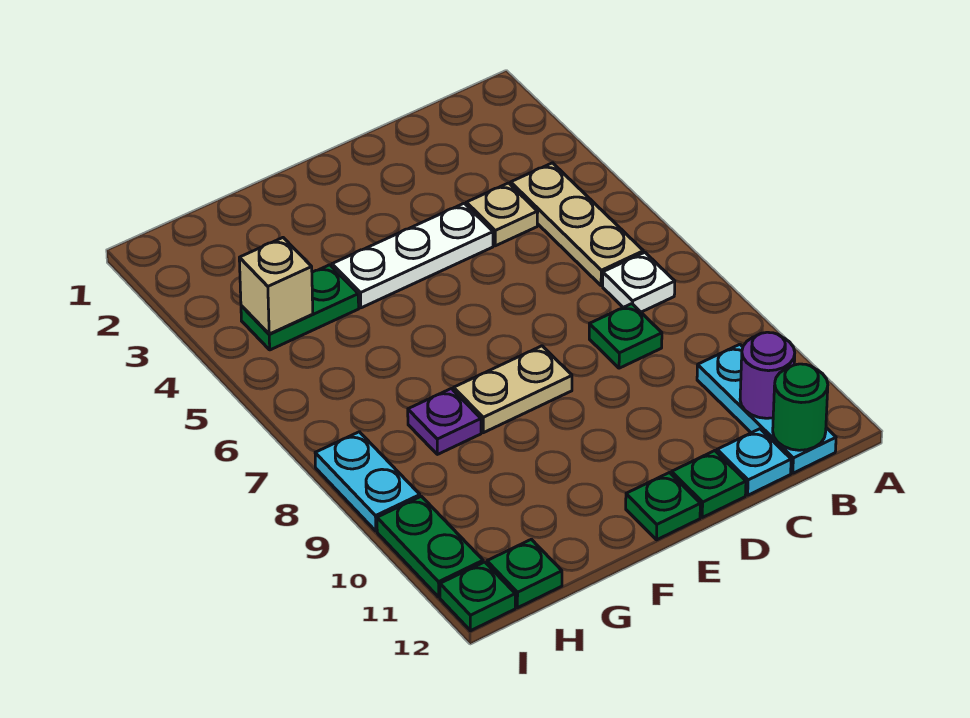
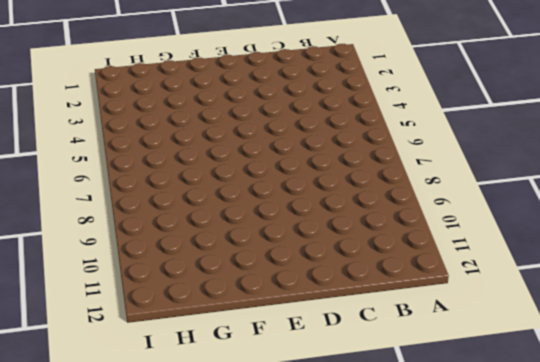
none -> tan 1x3 plate [511,163,643,286]
none -> white 1x1 plate [603,252,675,312]
none -> cyan 1x3 plate [697,344,836,473]

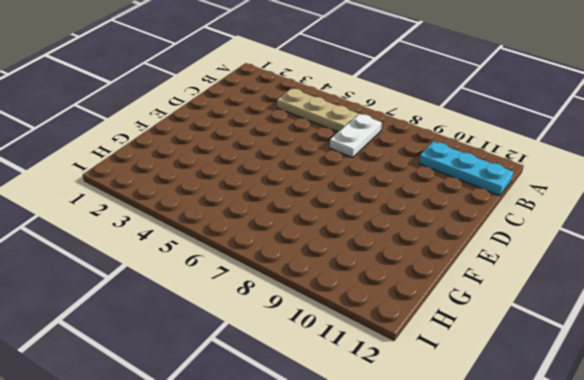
white 1x2 plate [330,114,382,158] -> white 1x1 plate [603,252,675,312]
none -> tan 1x1 plate [466,183,538,246]
none -> green 1x1 plate [589,304,662,368]
none -> cyan 1x1 plate [717,429,791,495]

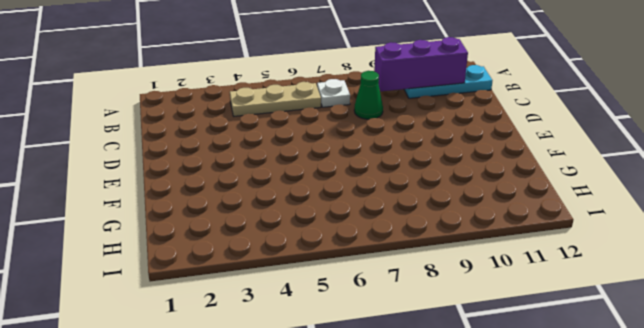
purple 1x3 brick [374,37,468,91] -> purple 1x1 round brick [740,332,795,418]
green 1x1 cone [354,71,383,119] -> green 1x1 plate [589,304,662,368]
none -> tan 1x1 plate [466,183,538,246]
none -> cyan 1x1 plate [717,429,791,495]
none -> white 1x3 plate [332,203,493,308]

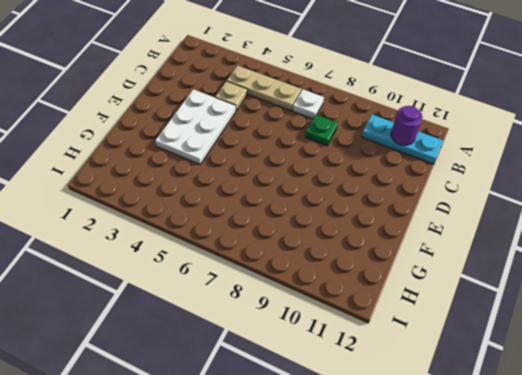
white 2x3 plate [155,89,236,164] -> white 1x3 plate [332,203,493,308]
none -> cyan 1x1 plate [717,429,791,495]
none -> green 1x1 plate [672,451,746,517]
none -> tan 1x2 plate [454,346,572,433]

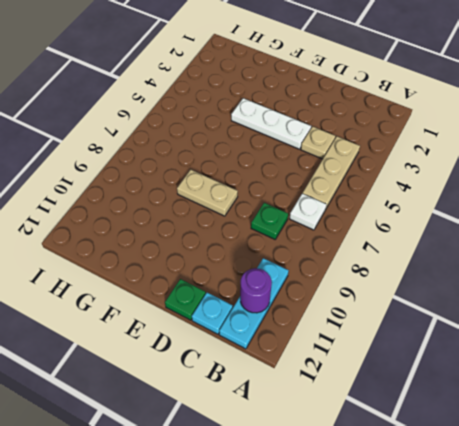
none -> green 1x1 plate [626,473,700,540]
none -> green 1x2 plate [241,265,359,350]
none -> purple 1x1 plate [408,389,481,454]

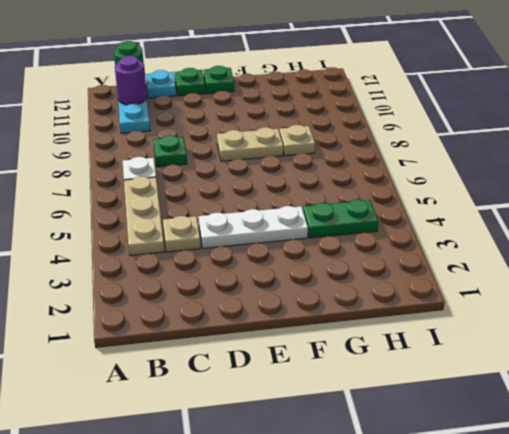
tan 1x1 plate [280,125,315,156] -> purple 1x1 plate [408,389,481,454]
none -> green 1x1 plate [487,539,562,608]
none -> cyan 1x2 plate [315,432,420,531]
none -> green 1x2 plate [377,496,483,597]

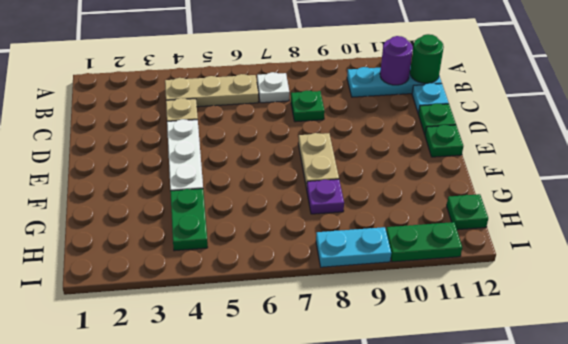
none -> green 1x1 plate [440,562,515,631]
none -> tan 1x1 brick [239,238,313,334]

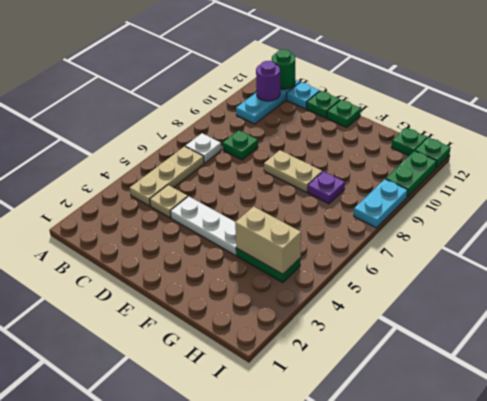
tan 1x2 brick [235,207,301,274] -> tan 1x1 brick [239,238,313,334]

